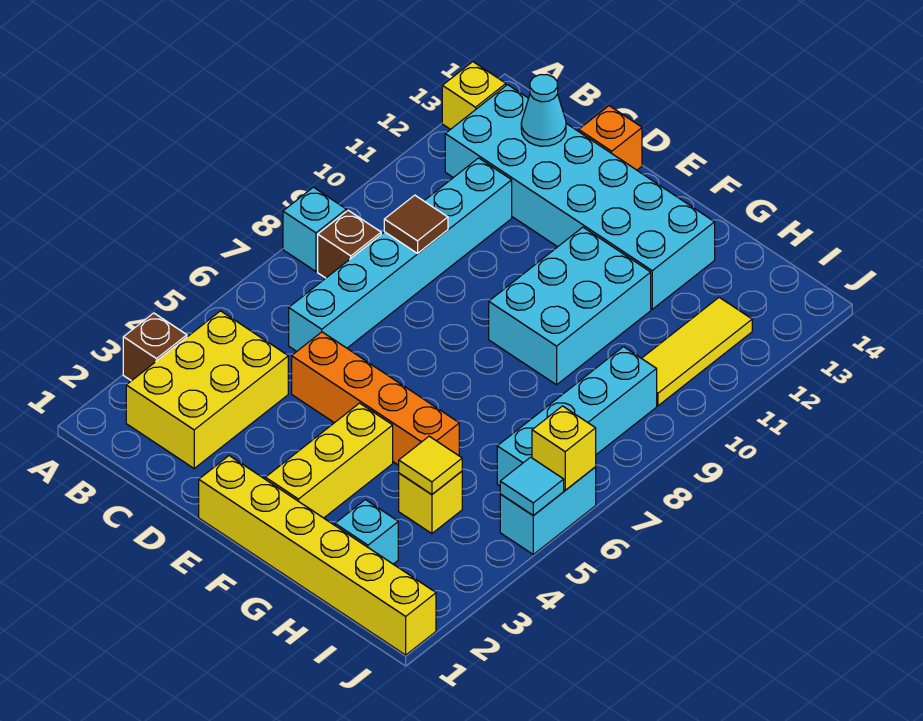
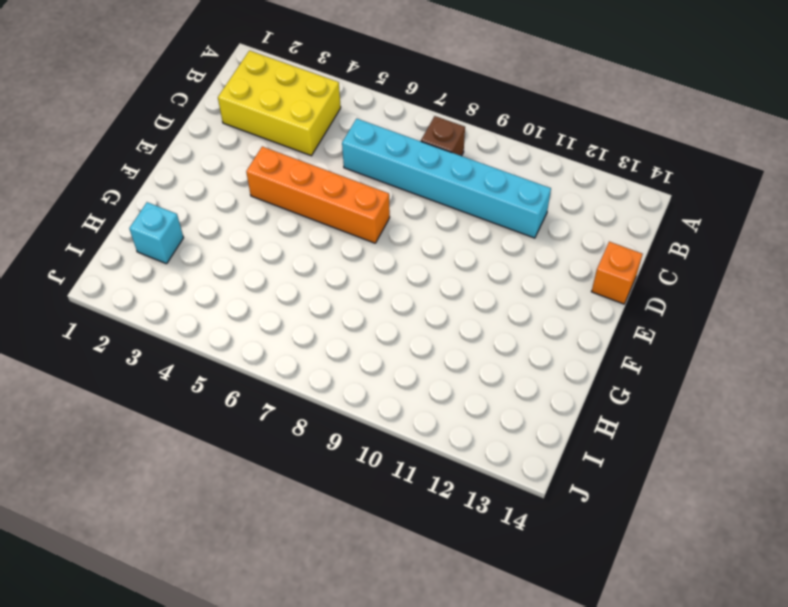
orange 1x4 brick [246,147,390,243] -> orange 1x4 brick turned to [292,332,459,465]
none -> brown 1x1 brick [123,313,187,381]
none -> cyan 1x1 brick [283,187,346,271]
none -> yellow 1x1 brick [442,62,506,129]

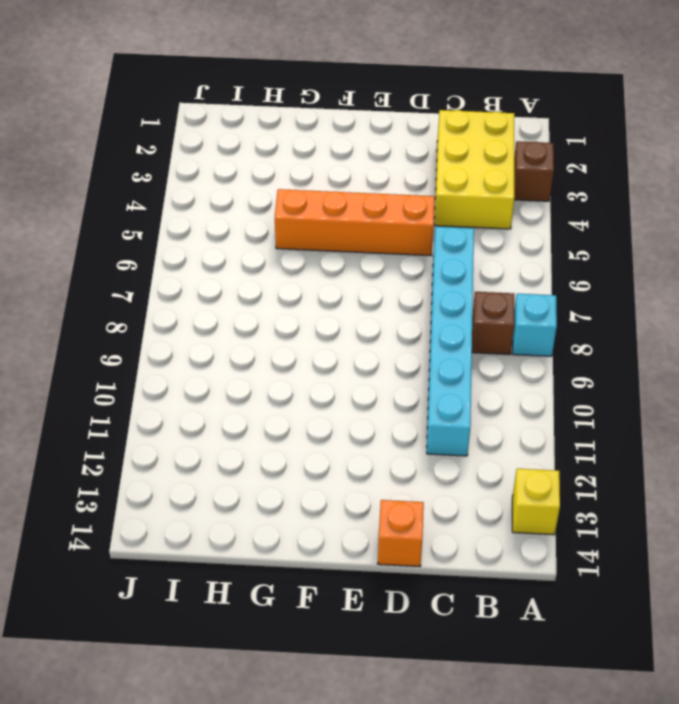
none -> cyan 2x6 brick [445,85,715,309]
none -> yellow 1x6 brick [199,456,436,655]
none -> yellow 1x3 brick [265,403,393,518]

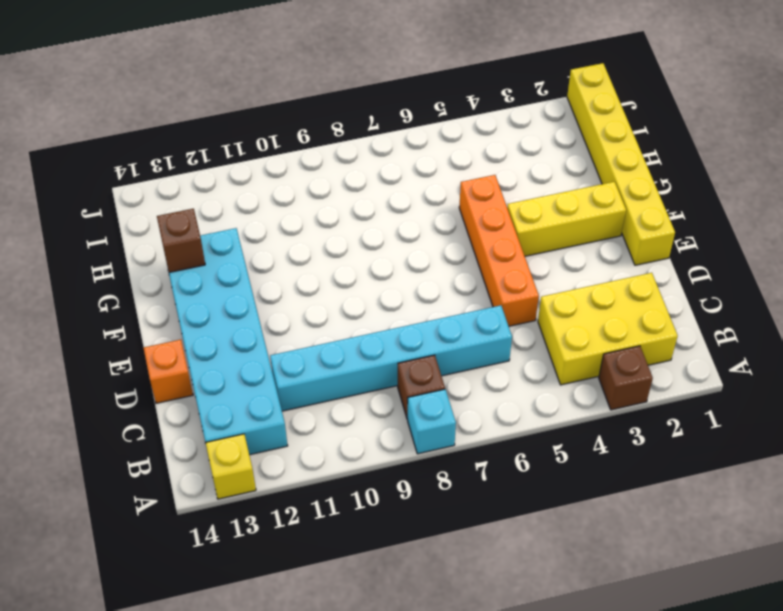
brown 1x1 brick [157,209,205,272] -> none
none -> cyan 2x3 brick [489,227,651,385]
none -> cyan 1x1 brick [335,500,398,564]
none -> yellow 1x1 brick [399,471,462,534]

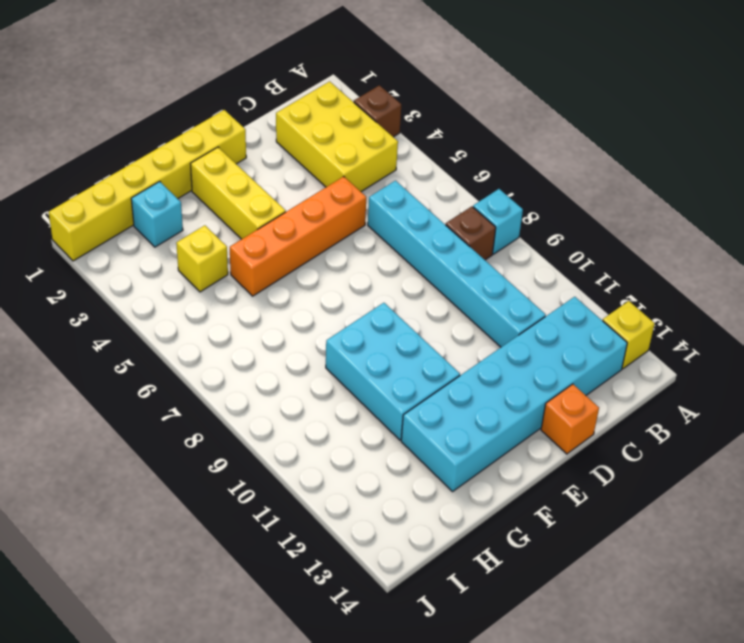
none -> cyan 1x4 brick [497,347,657,486]
none -> yellow 1x3 tile [642,297,752,406]
none -> cyan 1x2 brick [500,467,596,554]

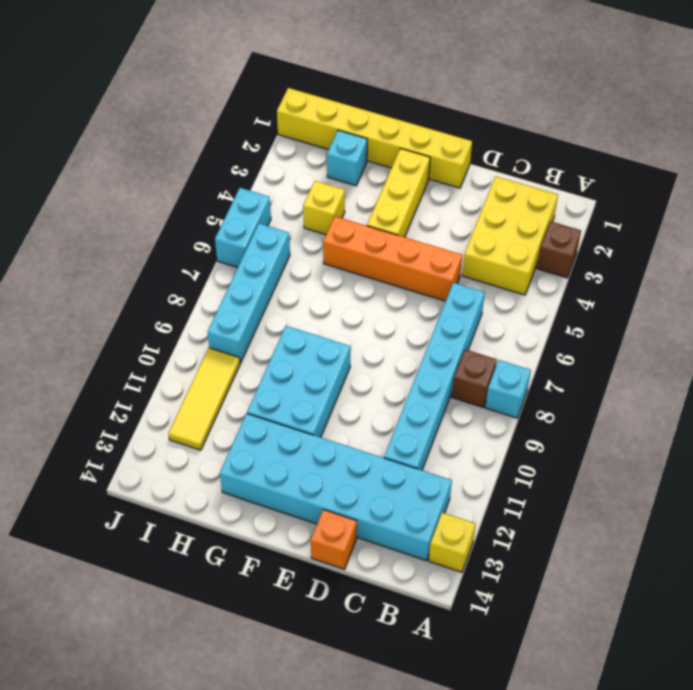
none -> brown 1x1 tile [384,195,448,253]
none -> cyan 1x1 cone [521,74,566,146]
none -> yellow 1x1 tile [399,436,462,495]

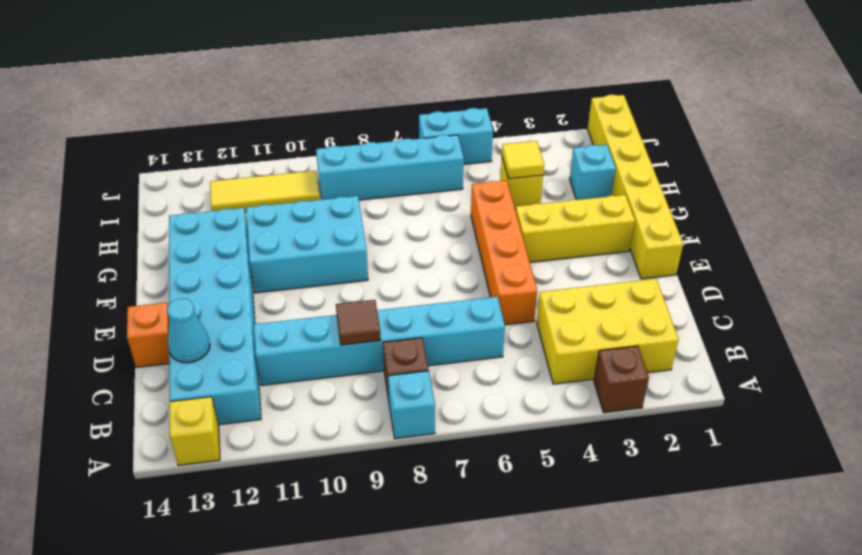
none -> cyan 1x1 tile [500,457,564,516]
none -> yellow 1x1 brick [532,406,596,490]

